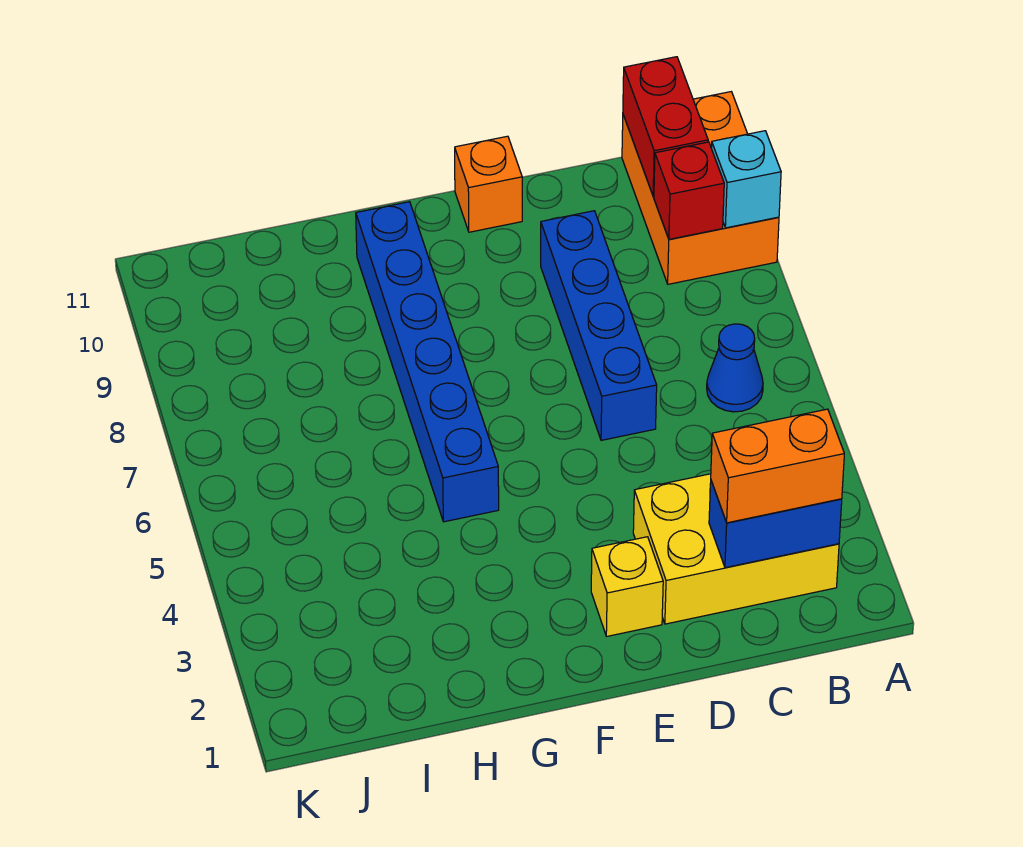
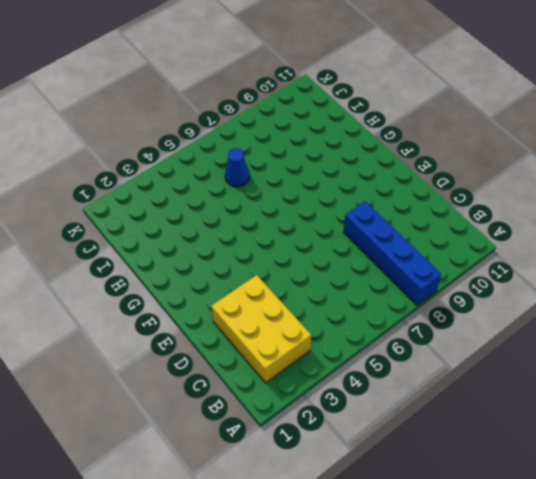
blue 1x4 brick [344,201,441,305] -> blue 1x4 brick turned to [541,211,657,440]
blue 1x1 cone [225,148,250,187] -> blue 1x1 cone moved to [707,324,763,412]
none -> orange 2x3 brick [622,92,779,284]
none -> yellow 1x1 brick [591,537,663,636]
none -> orange 1x1 brick [455,136,522,232]

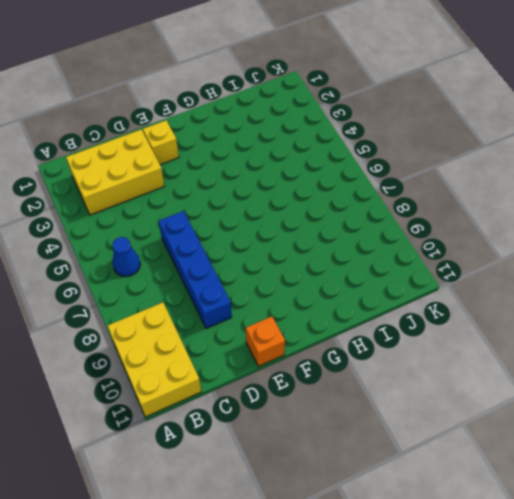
yellow 2x3 brick [108,302,201,417] -> orange 2x3 brick [622,92,779,284]
none -> blue 1x6 brick [356,202,499,522]
none -> cyan 1x1 brick [711,131,781,228]
none -> blue 1x2 brick [709,481,842,568]

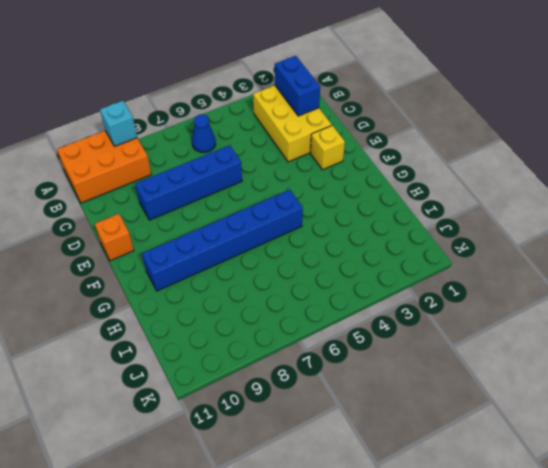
none -> red 1x1 brick [654,142,724,239]
none -> red 1x2 brick [623,57,708,196]
none -> orange 1x2 brick [711,409,844,523]

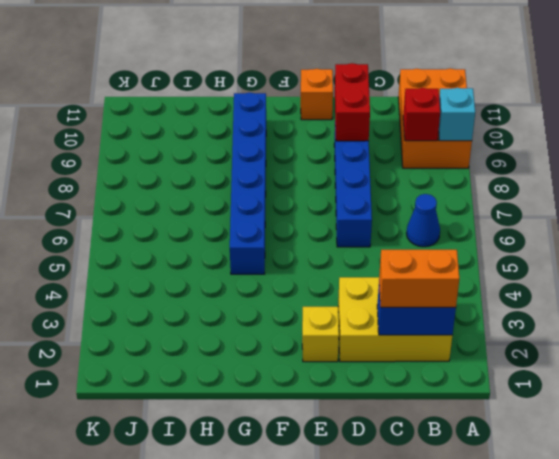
red 1x2 brick [335,63,370,141] -> red 1x2 brick moved to [623,57,708,196]

